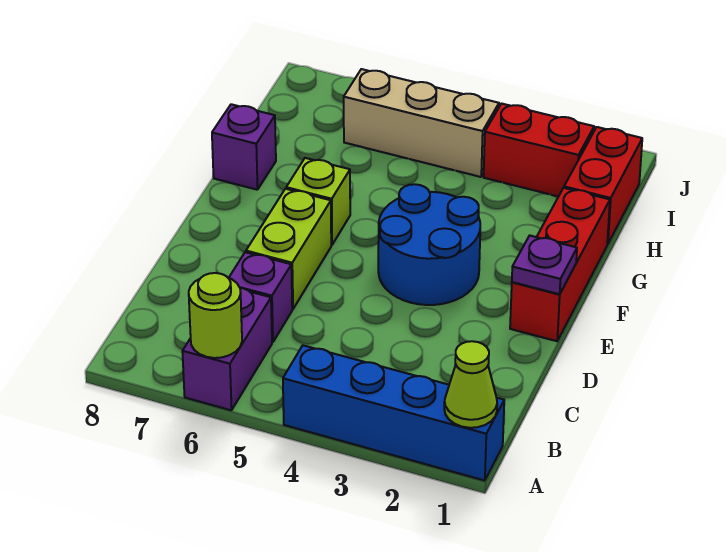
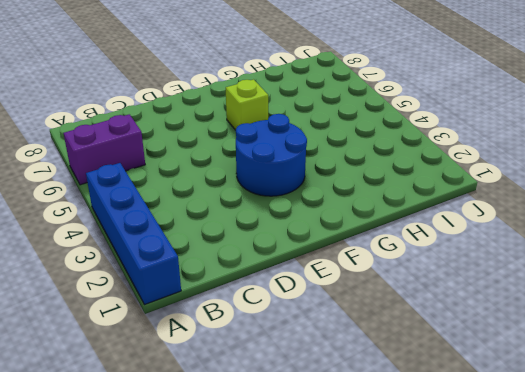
none -> purple 1x1 brick [229,252,292,342]
none -> lime 1x2 brick [246,189,331,309]
none -> red 1x3 brick [510,188,610,341]

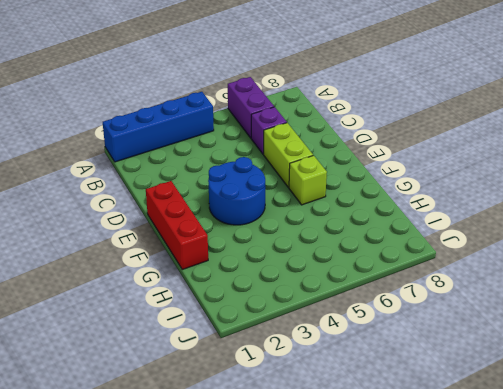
none -> purple 1x1 brick [212,104,276,190]
none -> red 1x2 brick [564,127,642,244]
none -> red 1x2 brick [484,104,594,197]

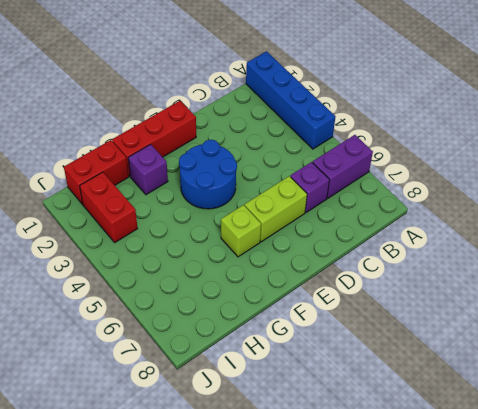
purple 1x1 brick [128,144,168,195] -> purple 1x1 brick moved to [212,104,276,190]
none -> tan 1x3 brick [344,69,499,177]
none -> lime 1x1 cone [444,341,497,428]
none -> lime 1x1 round brick [189,273,242,358]

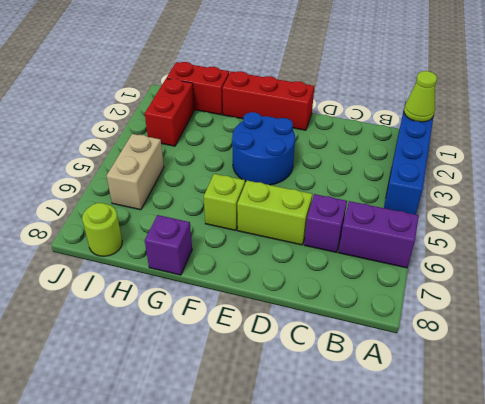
tan 1x2 brick [107,134,164,210] -> tan 1x3 brick [344,69,499,177]
lime 1x1 round brick [82,203,122,256] -> lime 1x1 round brick moved to [189,273,242,358]
none -> purple 1x1 plate [512,236,577,294]

